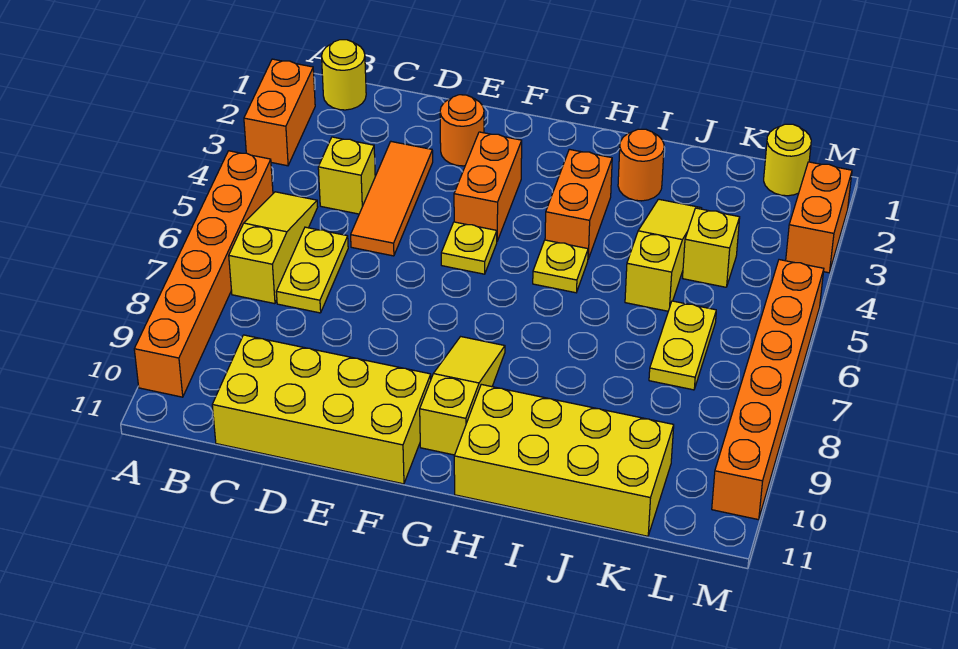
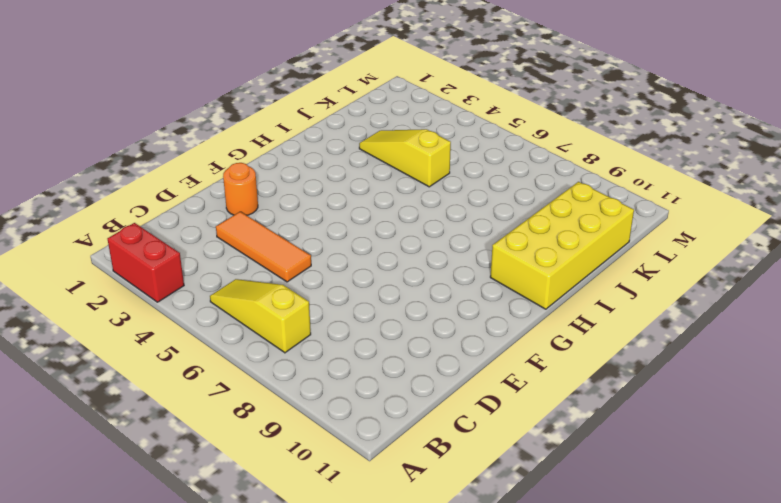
red 1x2 brick [108,223,184,302] -> orange 1x2 brick [244,59,315,166]
none -> orange 1x6 brick [134,151,273,397]
none -> yellow 1x1 round brick [322,40,366,110]
none -> yellow 1x1 brick [318,137,375,214]

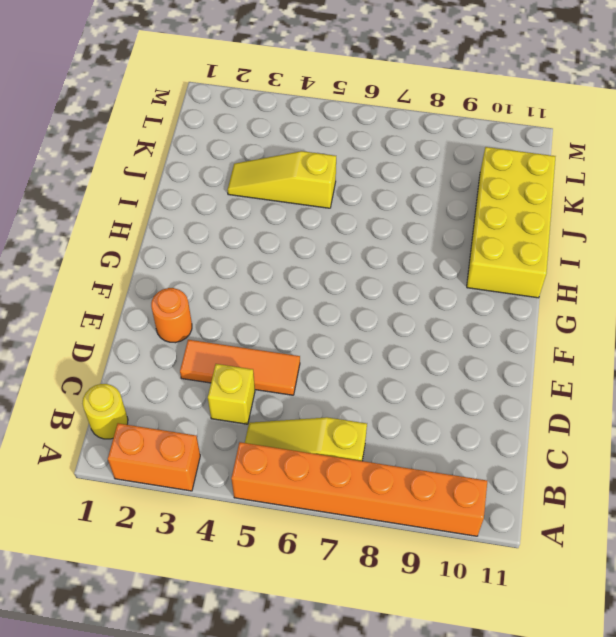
none -> yellow 1x2 plate [276,227,348,313]
none -> yellow 2x4 brick [212,335,431,484]
none -> orange 1x2 brick [454,132,522,241]

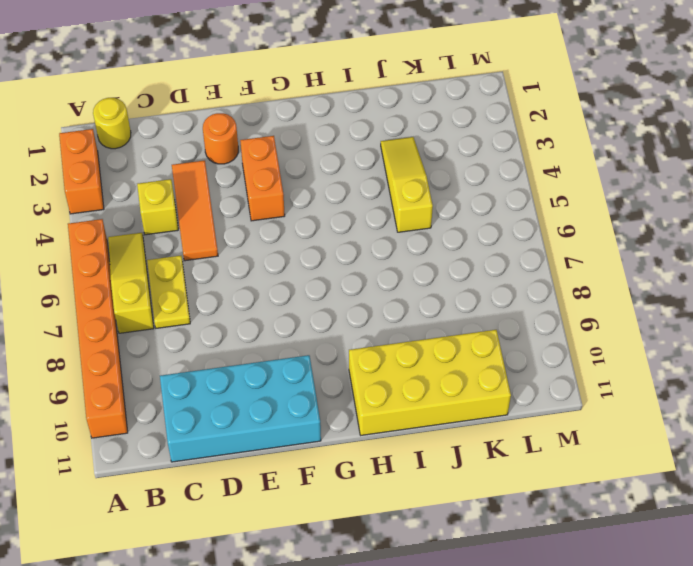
cyan 2x4 brick [160,355,321,462] -> yellow 2x4 brick [212,335,431,484]
none -> yellow 1x1 plate [441,222,497,274]
none -> yellow 1x3 slope [420,337,505,455]
none -> orange 1x2 brick [545,149,612,259]

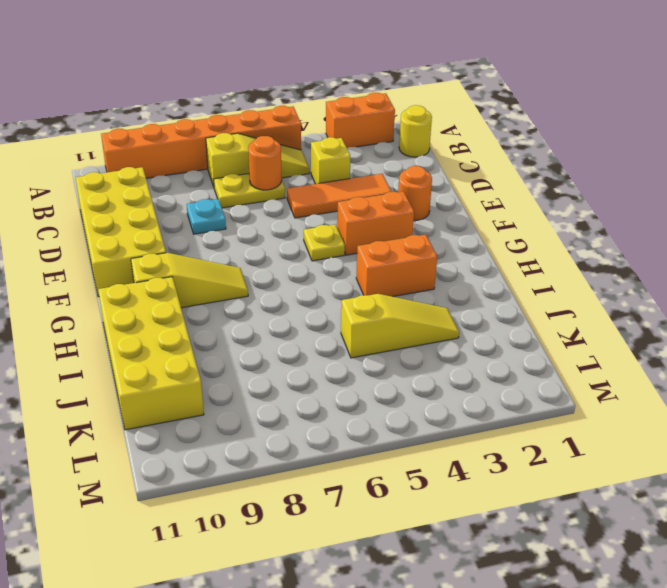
orange 1x1 round brick [248,136,282,190] -> orange 1x1 round brick moved to [618,129,664,201]
cyan 1x1 plate [187,199,226,234] -> none
none -> yellow 1x1 plate [533,240,588,293]
none -> yellow 1x1 brick [683,208,740,287]
none -> yellow 1x2 plate [649,301,716,390]

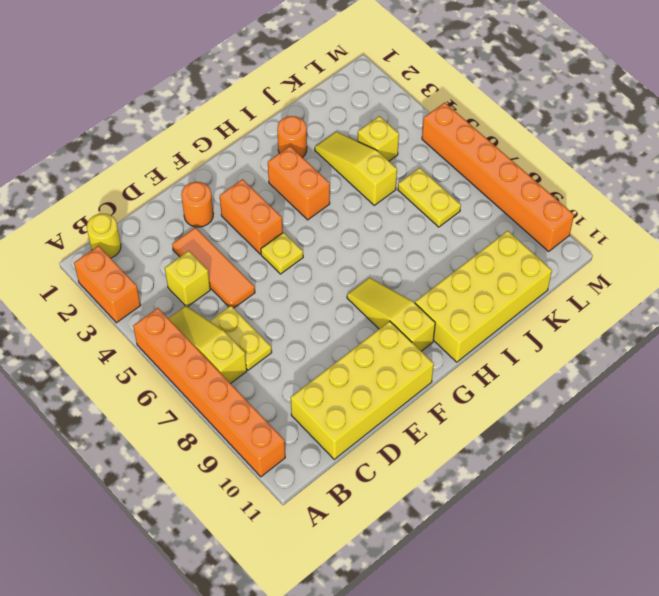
none -> yellow 1x1 plate [533,240,588,293]
none -> yellow 1x1 round brick [764,124,811,196]
none -> orange 1x2 brick [786,162,852,273]

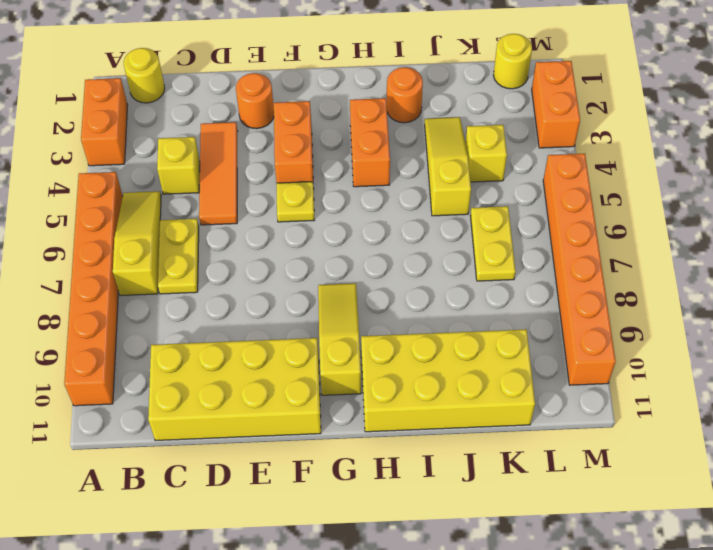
none -> yellow 1x1 plate [533,240,588,293]

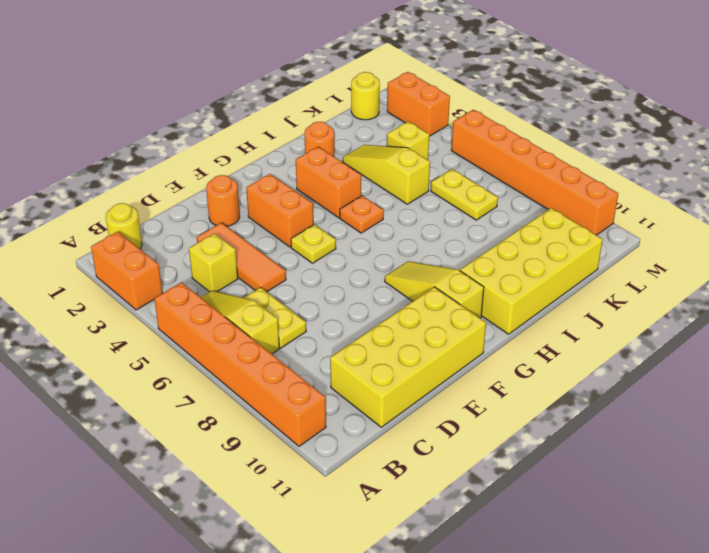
orange 1x1 plate [340,196,384,233] -> yellow 1x1 plate [533,240,588,293]

